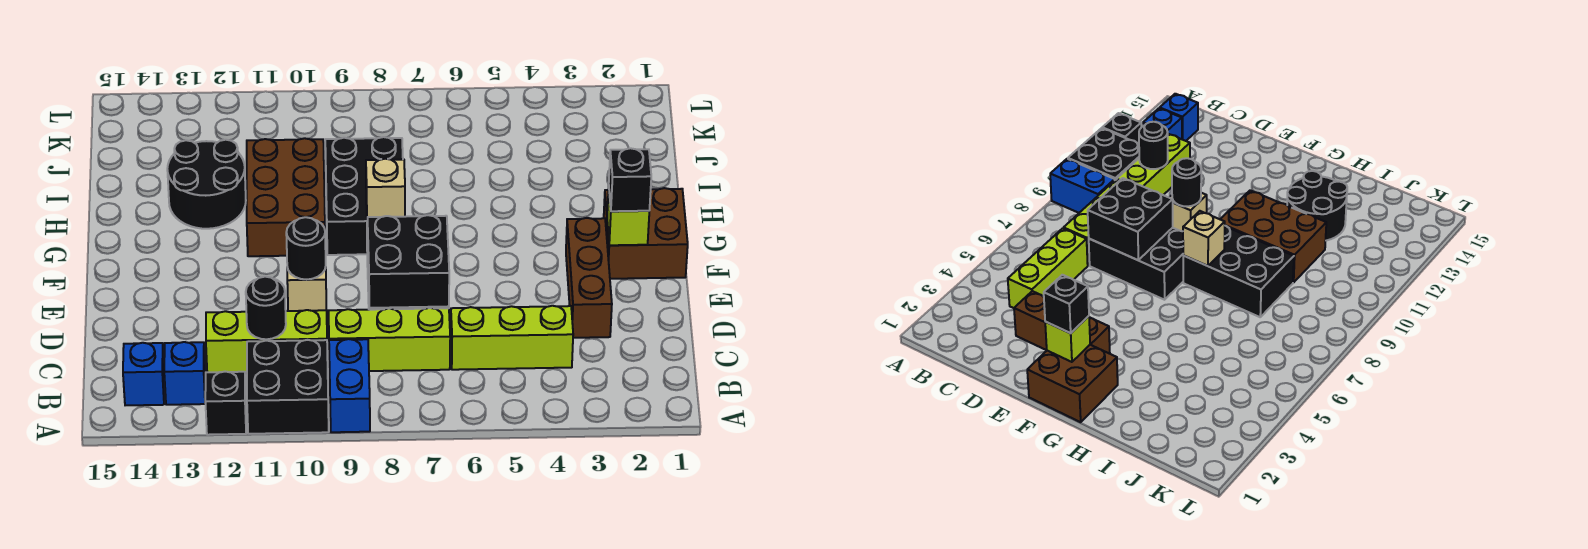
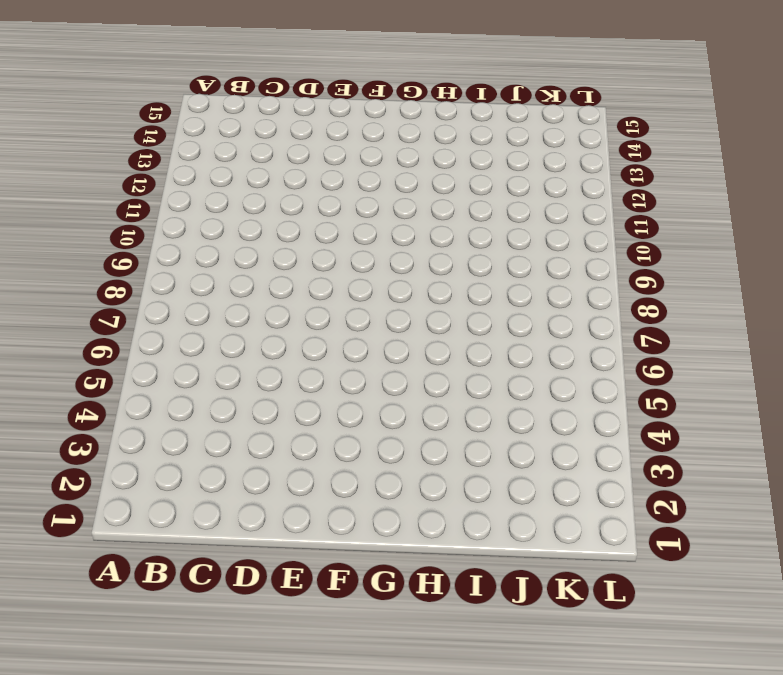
none -> blue 1x2 brick [329,339,370,432]
none -> black 2x2 brick [247,340,329,434]
none -> black 1x1 brick [205,372,246,435]

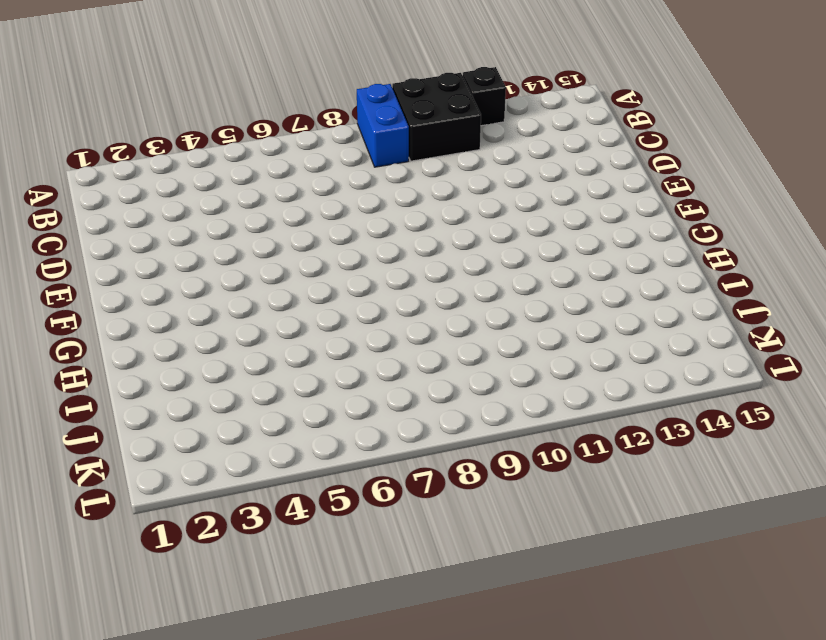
none -> blue 1x1 brick [164,342,205,405]
none -> blue 1x1 brick [123,343,165,405]
none -> lime 1x3 brick [451,306,573,370]

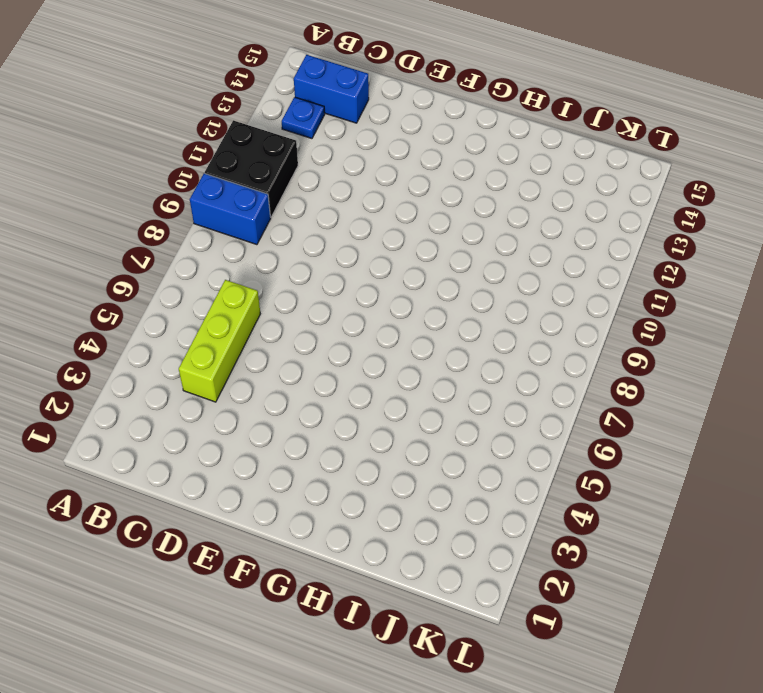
blue 1x1 plate [282,97,325,138] -> blue 1x1 brick [164,342,205,405]
blue 1x2 brick [294,55,369,123] -> blue 1x1 brick [123,343,165,405]
none -> black 1x1 brick [205,372,246,435]
none -> lime 1x3 brick [329,308,450,371]
none -> lime 1x3 brick [206,310,327,373]

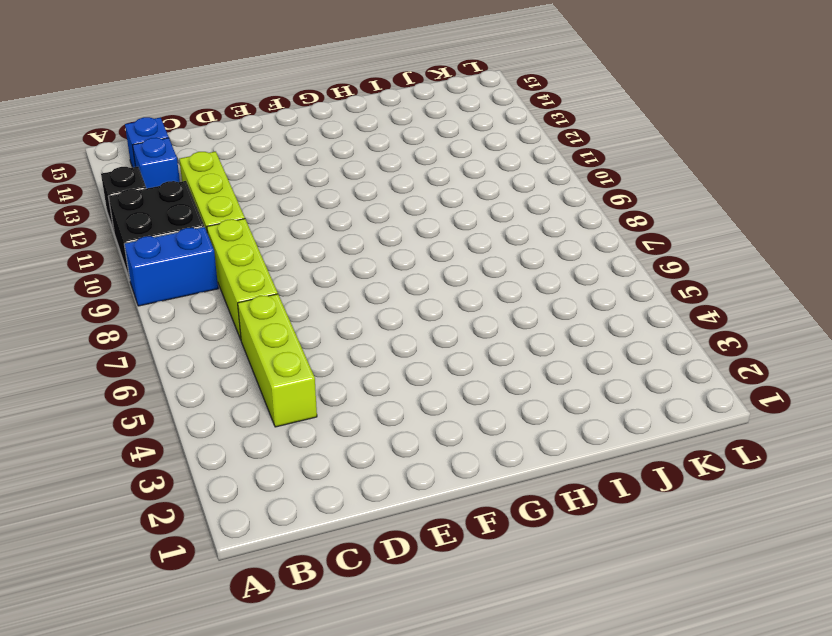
none -> brown 1x3 brick [566,218,612,338]
none -> black 2x3 brick [1089,228,1184,300]
none -> tan 1x1 brick [287,267,326,311]

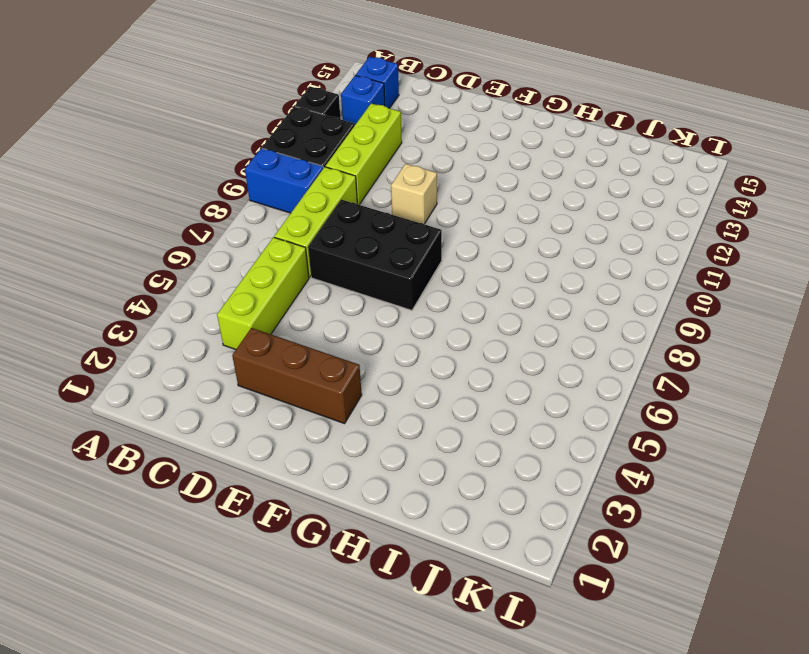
none -> brown 2x2 brick [604,188,688,279]
none -> black 2x3 brick [325,137,403,255]
none -> brown 2x3 brick [247,138,325,256]

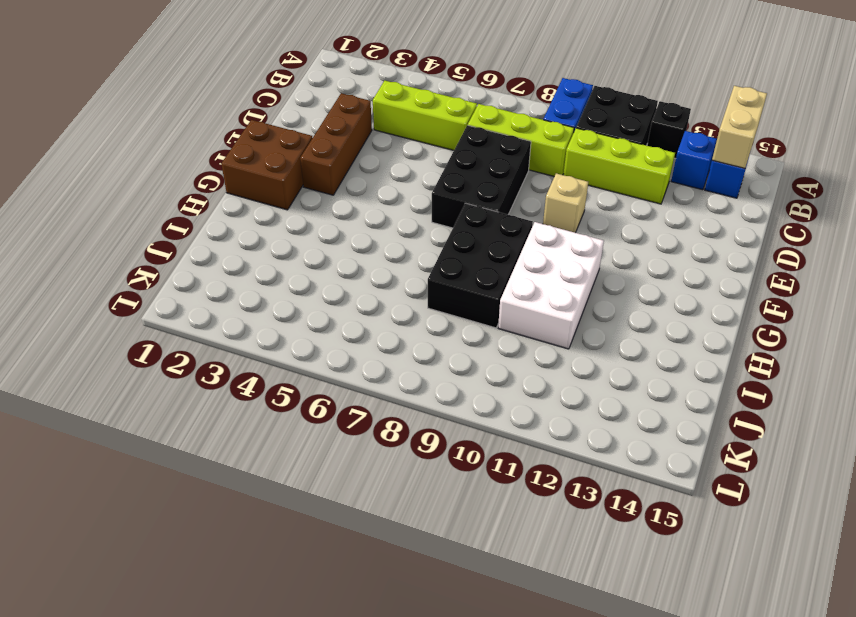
tan 1x2 brick [712,86,767,168] -> none
white 2x3 brick [498,222,604,349] -> brown 2x3 brick [247,138,325,256]
none -> black 2x2 round brick [167,140,246,229]
none -> black 1x1 round brick [246,277,286,339]
none -> black 2x2 brick [368,215,449,308]

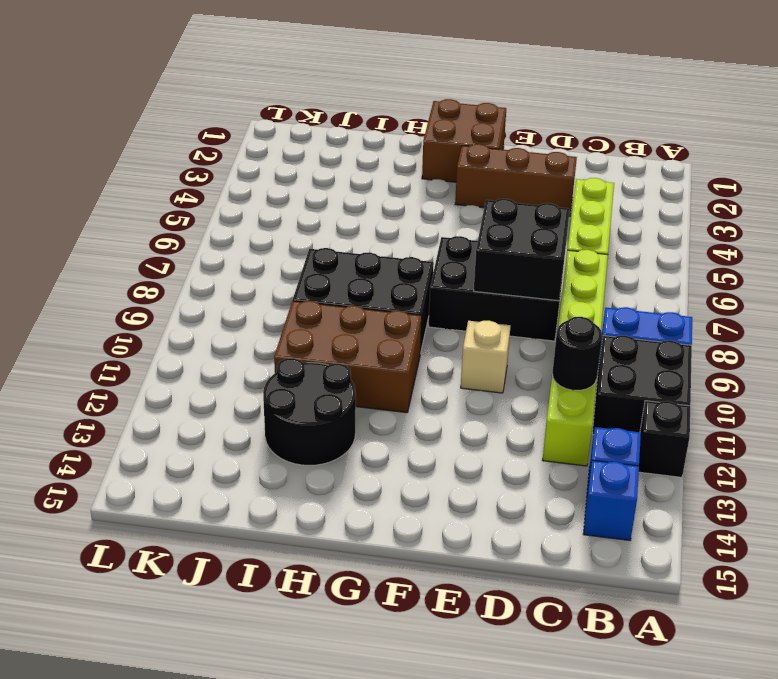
none -> black 1x1 round brick [286,217,326,280]
none -> lime 1x1 brick [607,189,649,245]
none -> tan 1x1 brick [366,159,405,221]

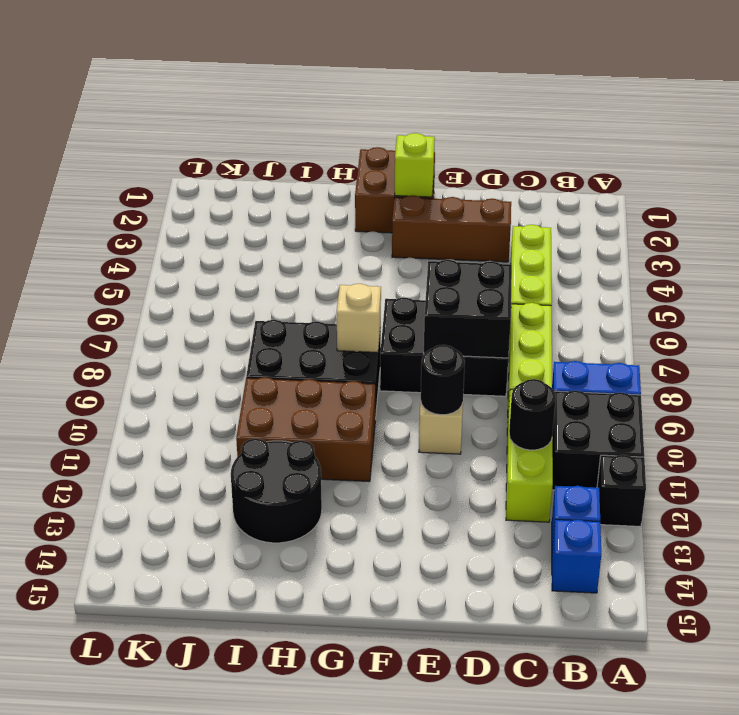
none -> black 1x1 brick [609,148,651,211]

